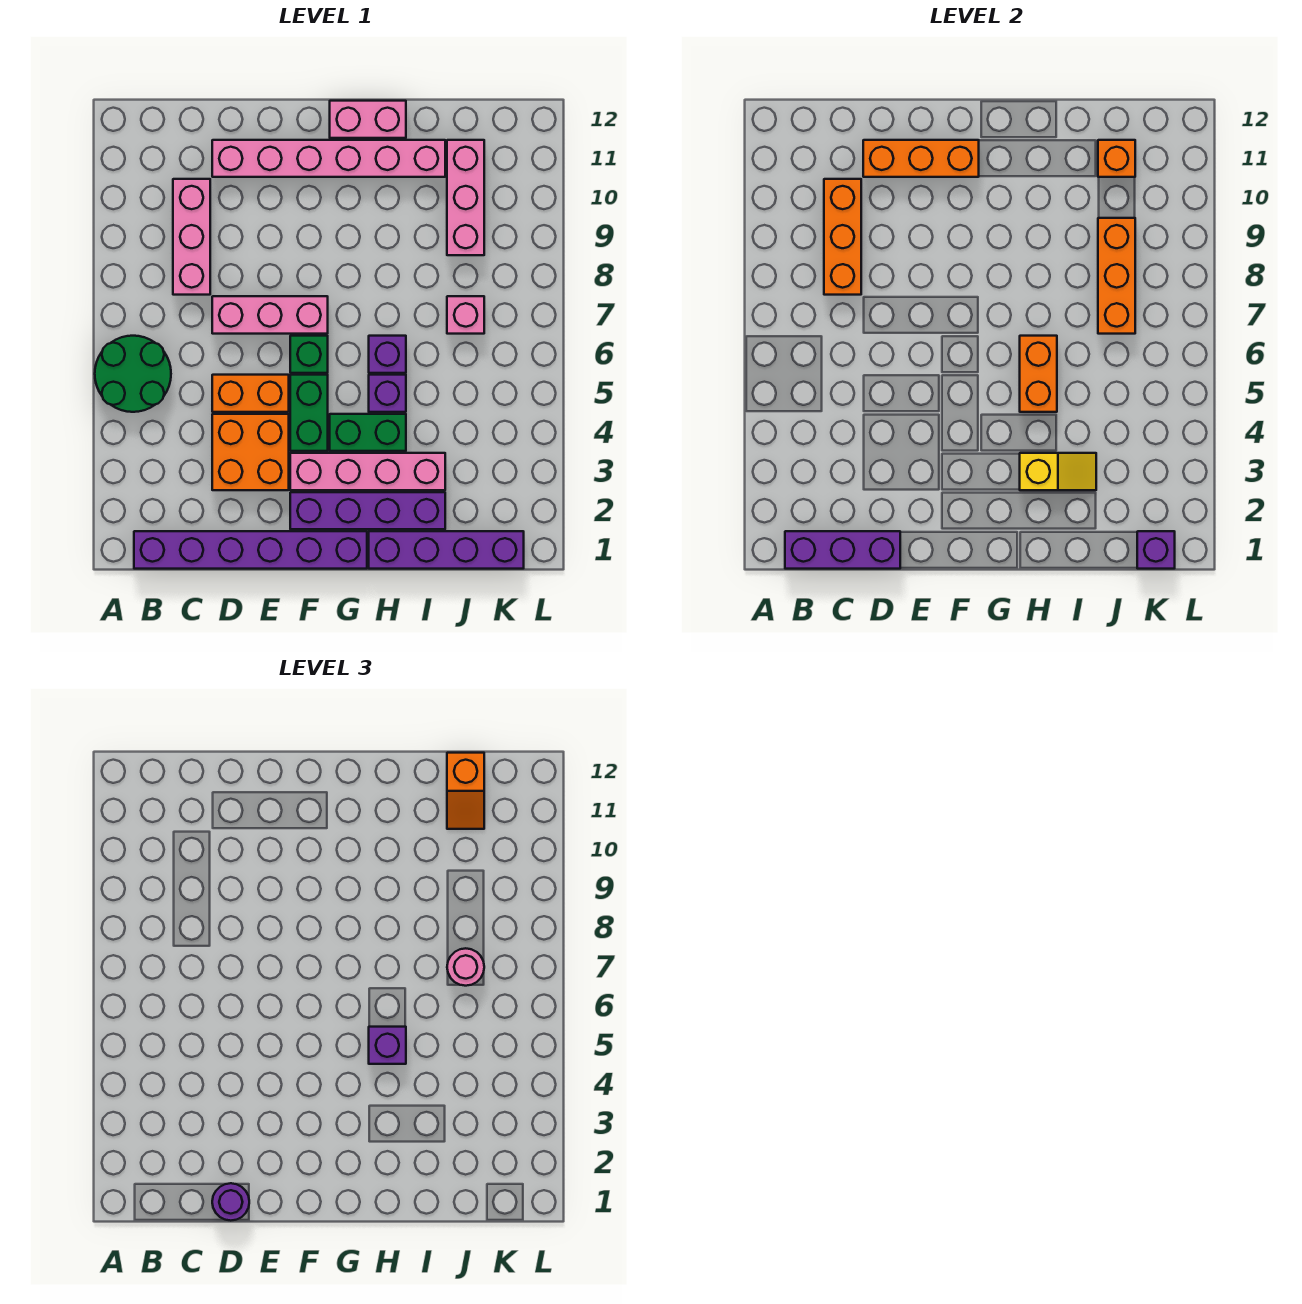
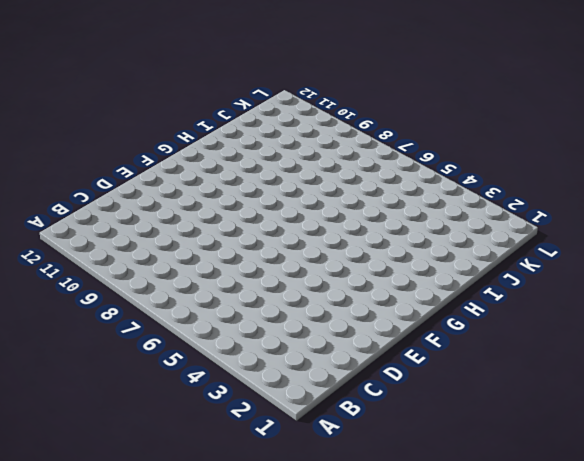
none -> green 2x2 round brick [95,336,171,412]
none -> purple 1x6 brick [134,531,367,569]
none -> pink 1x3 brick [173,179,210,295]
none -> orange 2x2 brick [212,414,289,490]

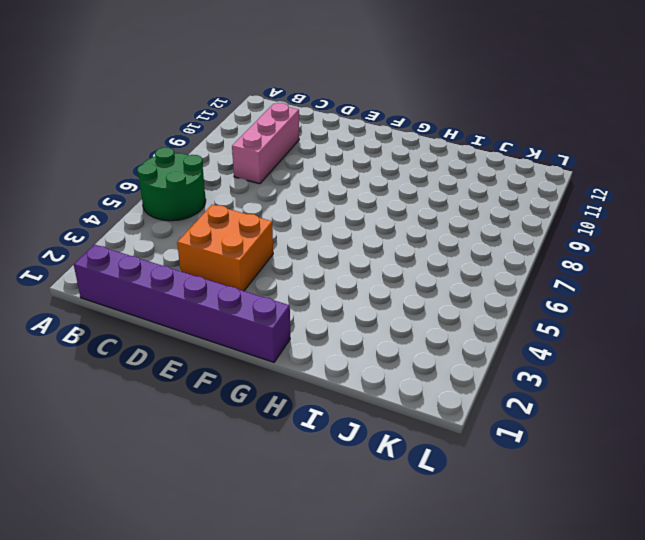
none -> orange 1x2 brick [212,375,289,412]
none -> pink 1x3 brick [212,296,328,334]
none -> pink 1x6 brick [212,140,445,177]
none -> purple 1x4 brick [290,492,445,529]

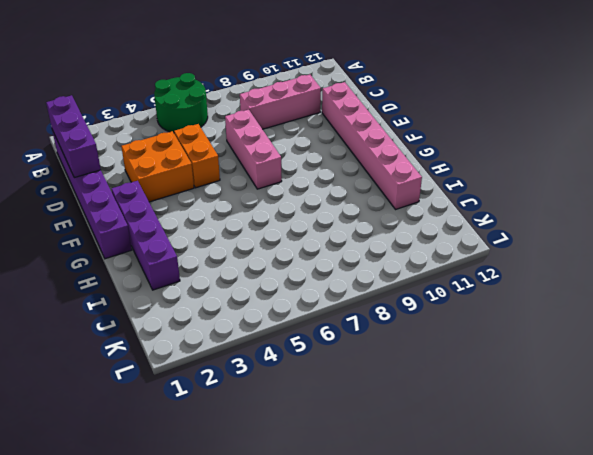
none -> pink 1x4 brick [290,453,445,490]
none -> green 1x2 brick [290,375,328,451]
none -> green 1x1 brick [290,336,328,373]
none -> green 1x2 brick [330,414,406,451]

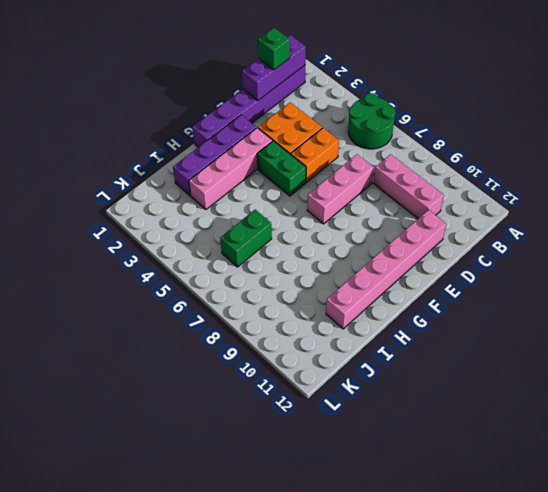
green 1x1 brick [258,28,290,70] -> green 1x1 brick moved to [290,336,328,373]
green 1x2 brick [220,210,272,267] -> green 1x2 brick moved to [330,414,406,451]
none -> pink 1x2 brick [330,101,406,138]
none -> purple 1x4 brick [369,531,524,569]
none -> purple 1x1 brick [369,375,406,412]
none -> purple 1x1 brick [369,336,406,373]

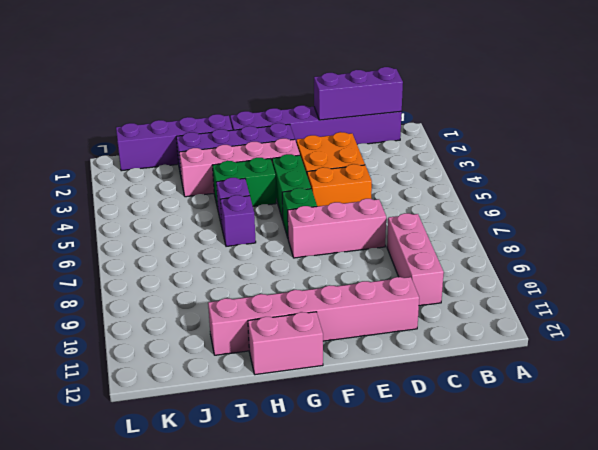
none -> green 2x2 round brick [95,336,171,412]
none -> pink 1x1 brick [447,296,484,334]
none -> pink 1x3 brick [447,140,484,255]
none -> orange 1x3 brick [824,179,861,295]

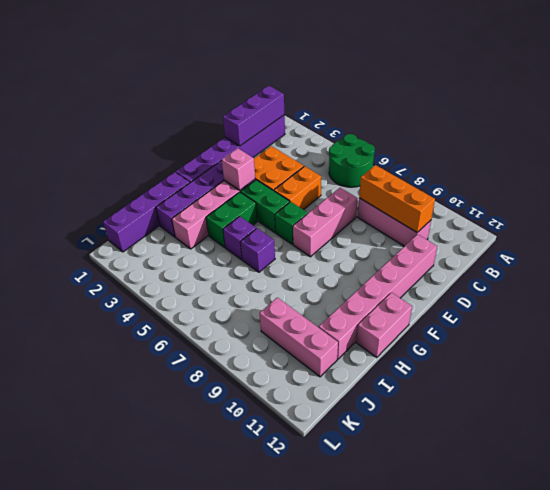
pink 1x1 brick [222,148,255,190] -> pink 1x1 brick moved to [447,296,484,334]
none -> orange 1x3 brick [863,140,979,177]
none -> yellow 1x2 slope [1020,453,1096,490]
none -> orange 1x2 brick [1020,336,1057,412]
none -> orange 1x3 brick [1098,218,1135,334]

